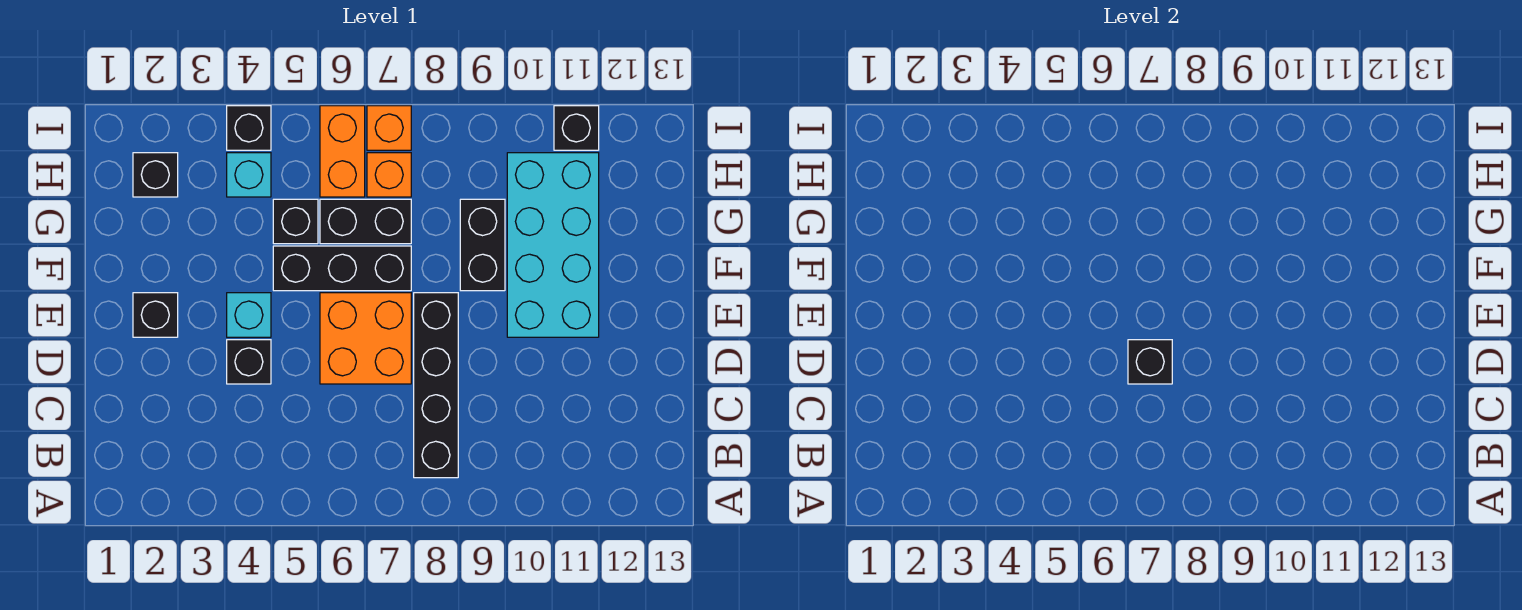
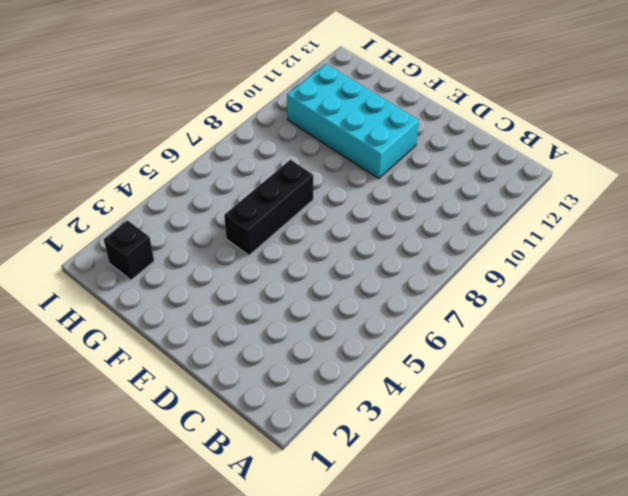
none -> black 1x4 brick [414,293,458,478]
none -> black 1x1 brick [227,340,271,384]
none -> orange 2x2 brick [320,293,411,384]

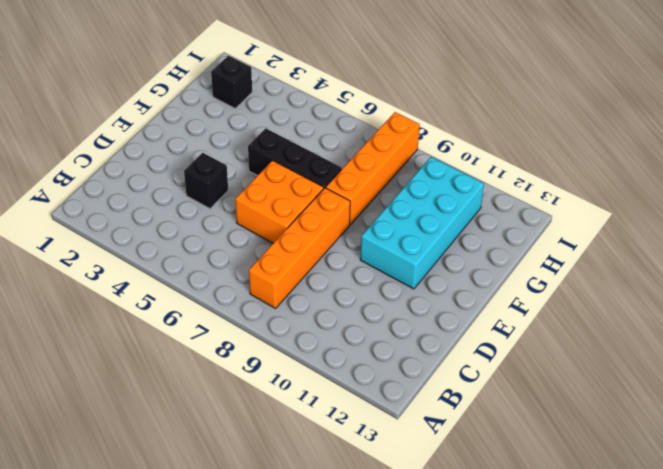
orange 1x4 brick [249,188,350,308] -> black 1x4 brick [414,293,458,478]
orange 1x4 brick [326,112,420,224] -> none
none -> black 1x1 brick [133,293,178,337]
none -> cyan 1x1 brick [227,293,271,337]
none -> black 1x2 brick [460,199,505,291]

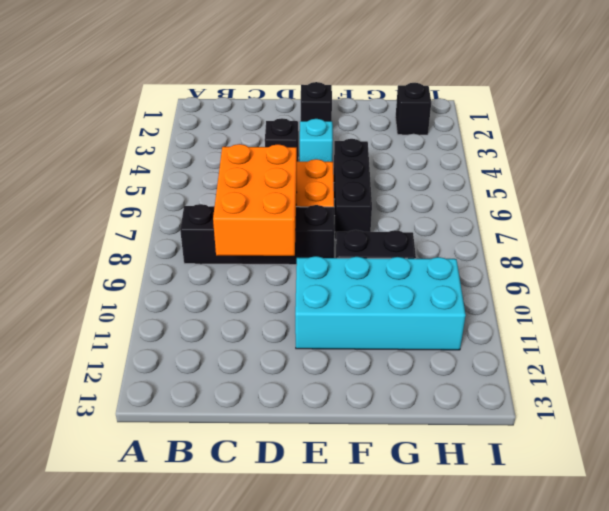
orange 2x3 brick [213,144,297,256] -> black 1x1 brick [1128,340,1172,384]
none -> black 1x1 brick [273,199,318,244]
none -> black 1x2 brick [320,199,411,244]
none -> cyan 1x1 brick [227,153,271,197]

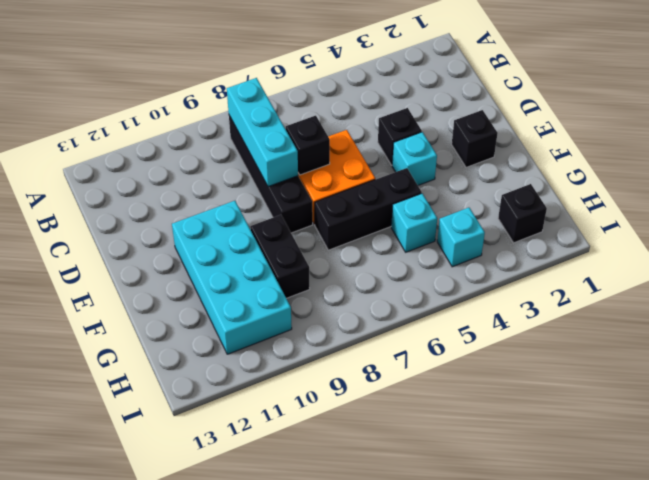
cyan 1x3 brick [227,78,298,187] -> none
cyan 1x1 brick [391,194,437,252] -> black 1x1 brick [273,199,318,244]
none -> black 1x2 brick [320,199,411,244]
none -> orange 1x2 brick [320,106,365,197]
none -> orange 1x1 brick [367,153,411,197]

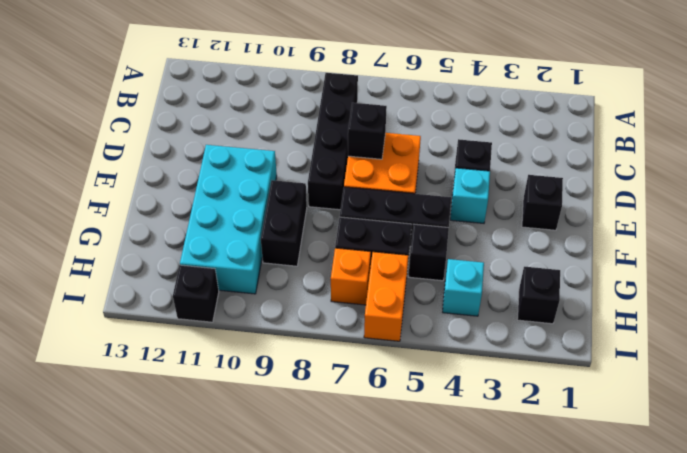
none -> black 1x1 brick [227,106,271,150]
none -> orange 1x1 brick [367,106,411,150]

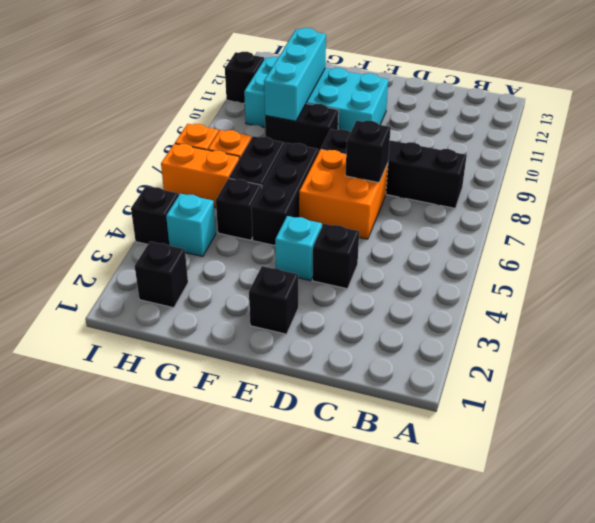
cyan 1x3 brick [264,28,326,121] -> none

